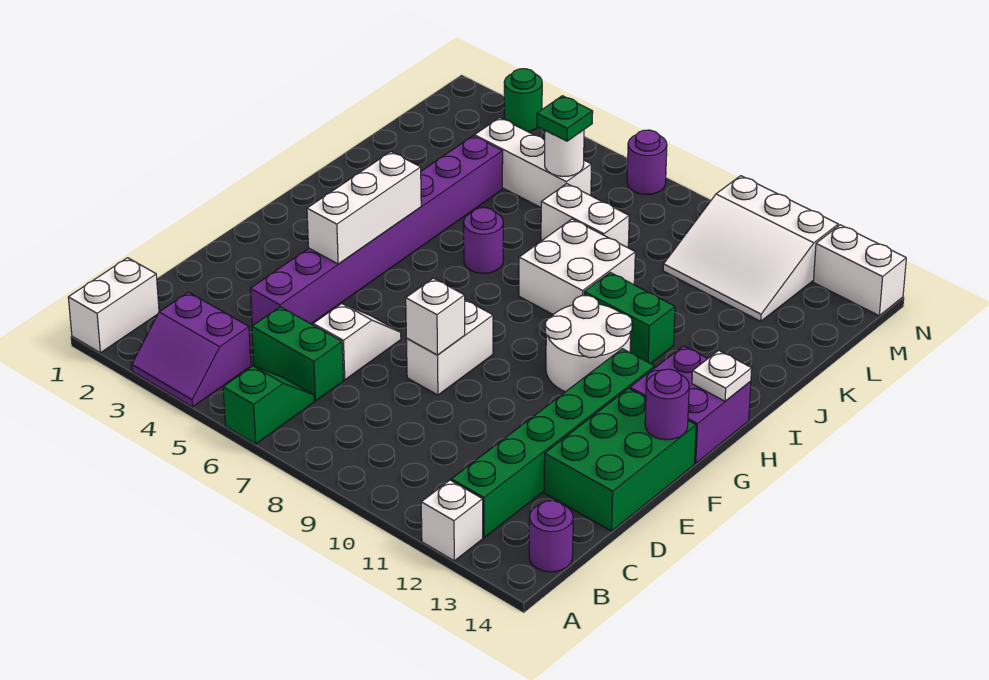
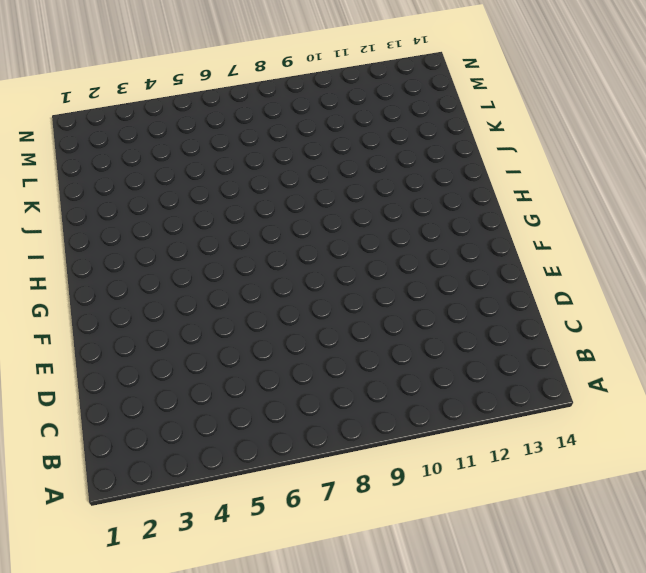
none -> white 1x2 brick [68,258,159,353]
none -> purple 2x2 slope [132,292,251,407]
none -> green 1x2 slope [223,366,314,444]

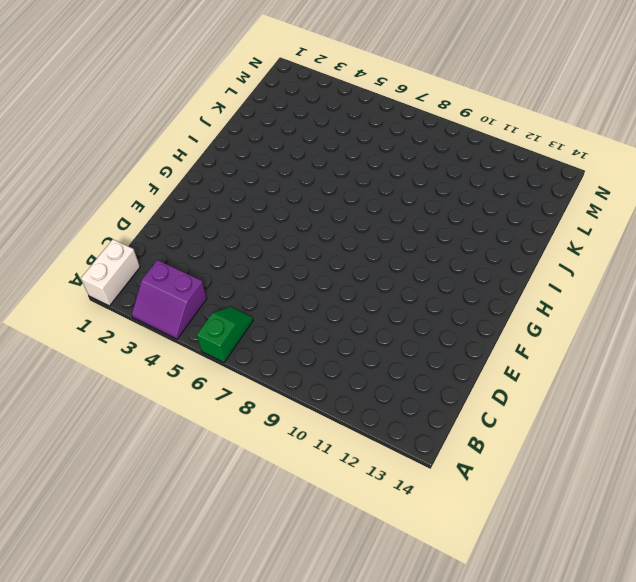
none -> white 1x1 brick [421,480,483,561]
none -> green 1x6 brick [451,349,655,538]
none -> purple 1x1 round brick [529,501,573,572]

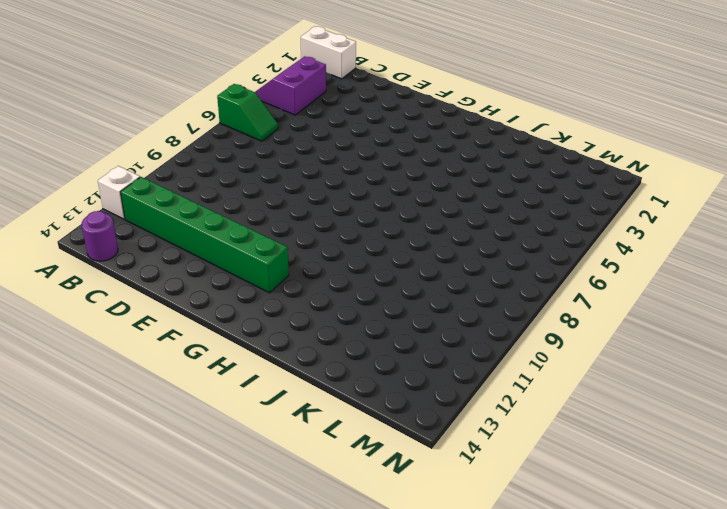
none -> green 1x2 brick [252,307,343,401]
none -> purple 1x8 brick [250,136,503,326]
none -> white 1x2 slope [313,303,401,380]

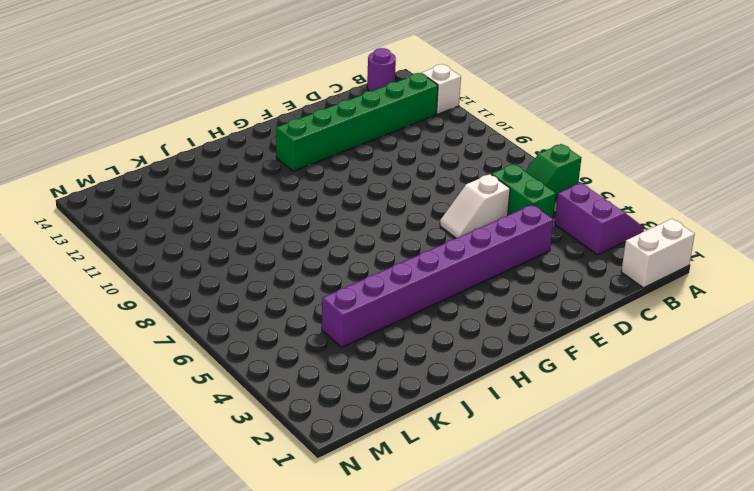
none -> green 2x3 brick [544,388,696,531]
none -> white 1x2 brick [406,300,493,395]
none -> white 2x2 round brick [545,296,632,392]

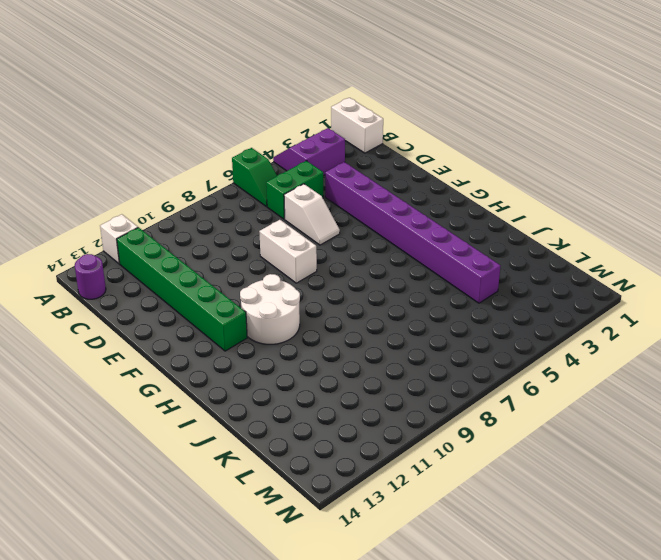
none -> green 2x3 brick [544,388,696,531]
none -> purple 2x2 brick [630,346,751,463]
none -> purple 1x1 round brick [464,208,503,273]

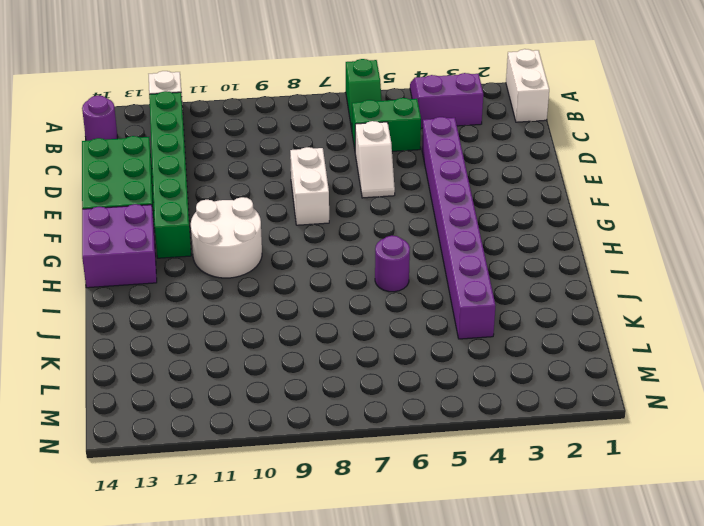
none -> white 2x2 brick [519,219,635,315]
none -> green 1x2 brick [584,273,675,364]
none -> white 1x2 brick [541,184,629,248]

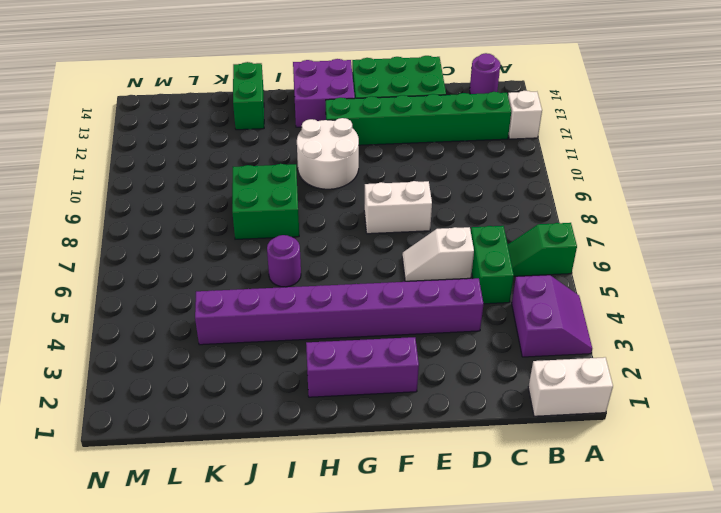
purple 1x3 brick [306,337,419,397] -> none
green 2x2 brick [232,164,299,239] -> white 2x2 brick [519,219,635,315]
green 1x2 brick [233,62,264,130] -> green 1x2 brick moved to [584,273,675,364]
none -> white 1x2 brick [541,184,629,248]
none -> white 1x3 brick [474,118,591,208]
none -> white 3x3 slope [663,176,838,321]

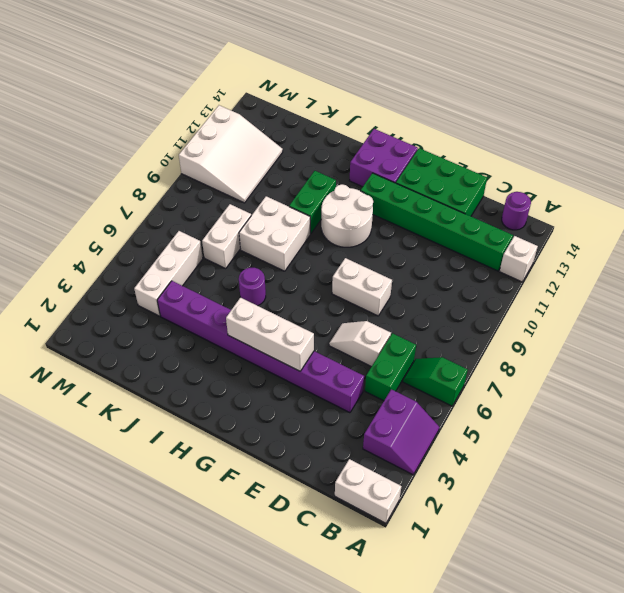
none -> green 1x1 round brick [504,69,542,132]
none -> purple 1x1 round brick [627,130,667,194]
none -> white 1x2 brick [813,225,906,316]

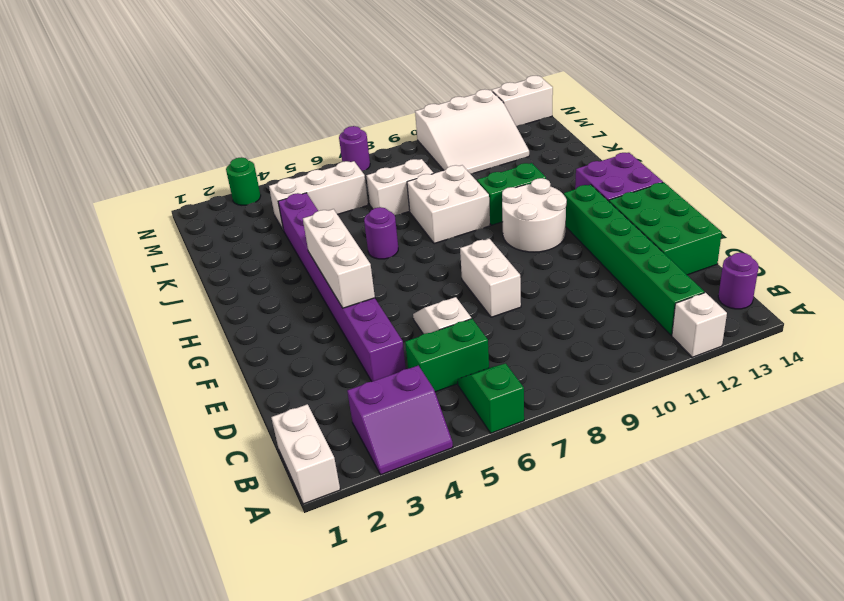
none -> white 1x1 brick [406,278,465,355]
none -> purple 1x1 round brick [645,369,689,440]
none -> white 1x1 plate [692,350,752,401]

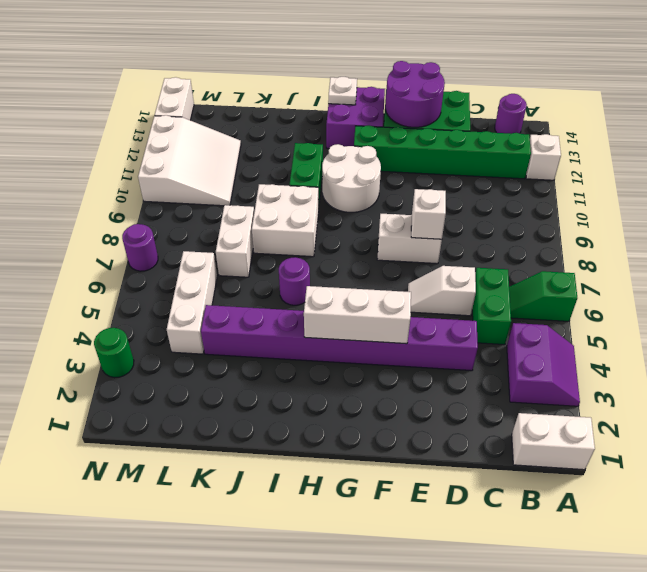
purple 2x2 round brick [385,61,445,127] -> purple 1x1 round brick [645,369,689,440]
none -> white 1x1 round brick [544,130,584,176]
none -> green 1x1 plate [537,96,593,141]

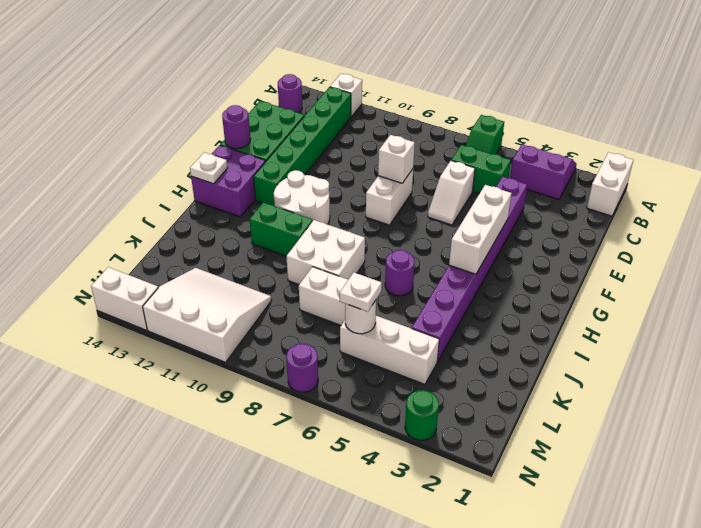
white 1x1 plate [340,272,382,312] -> green 1x1 plate [537,96,593,141]

